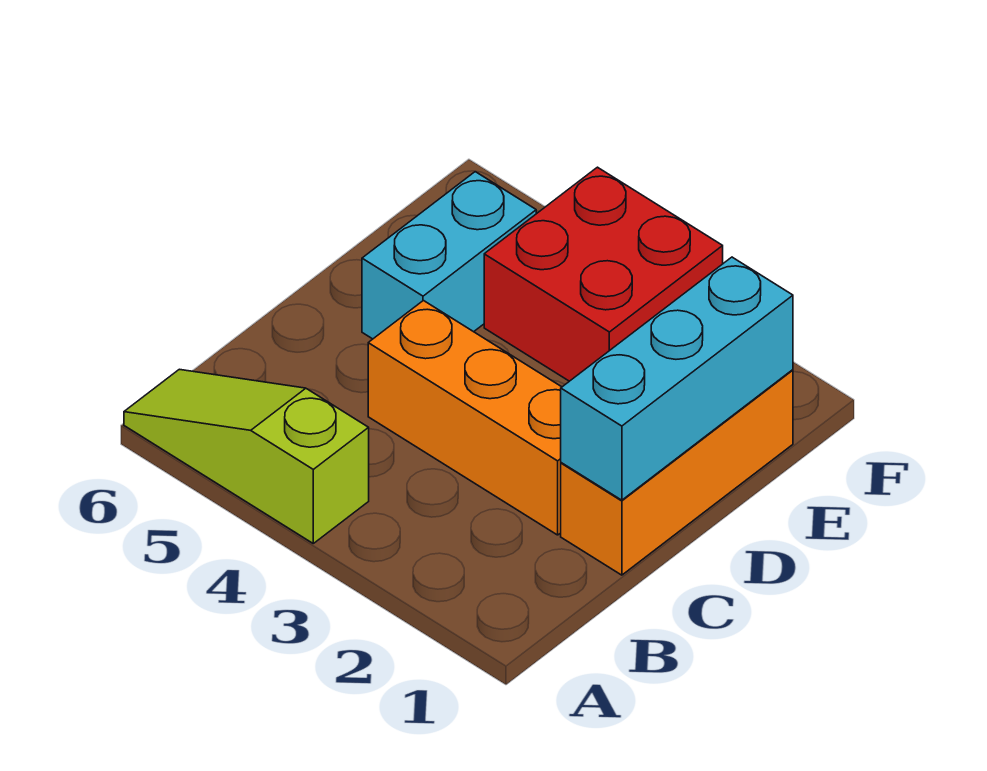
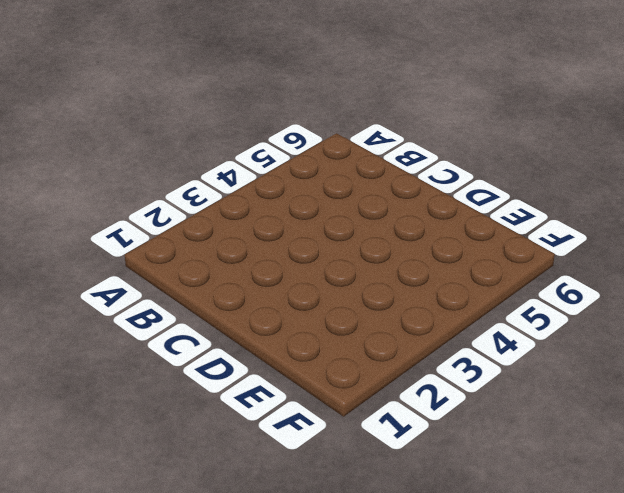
none -> lime 1x3 slope [124,369,369,543]
none -> orange 1x3 brick [561,370,793,575]

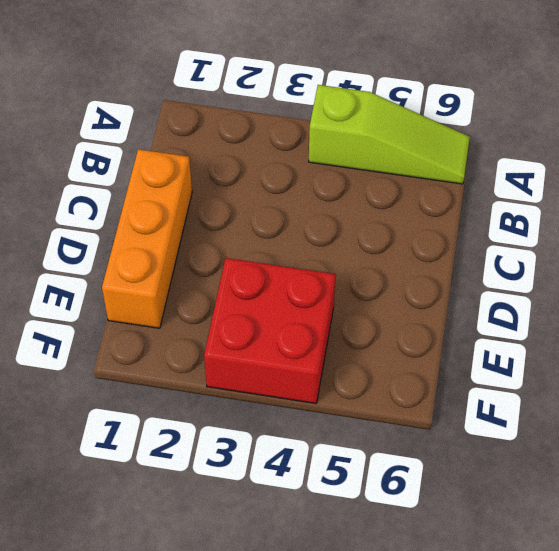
none -> orange 1x3 brick [368,301,561,535]
none -> cyan 1x2 brick [362,172,536,339]

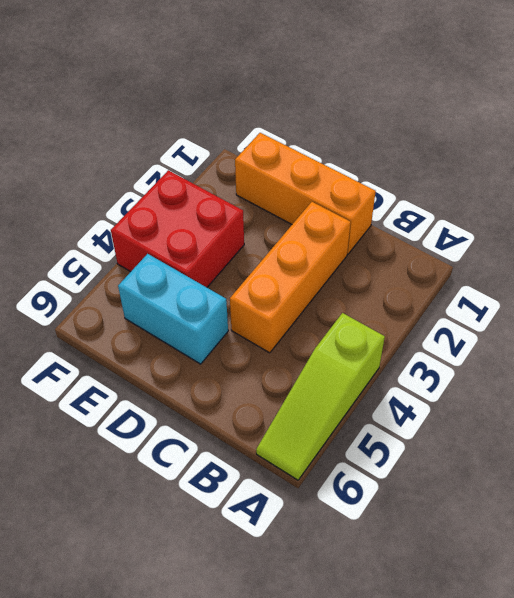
none -> cyan 1x3 brick [561,257,793,500]

